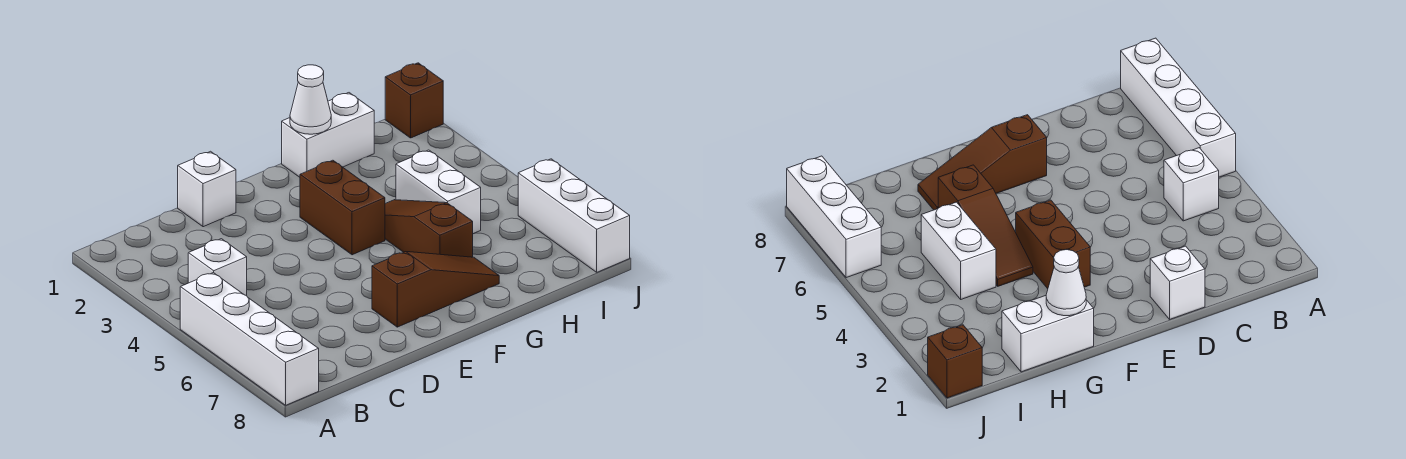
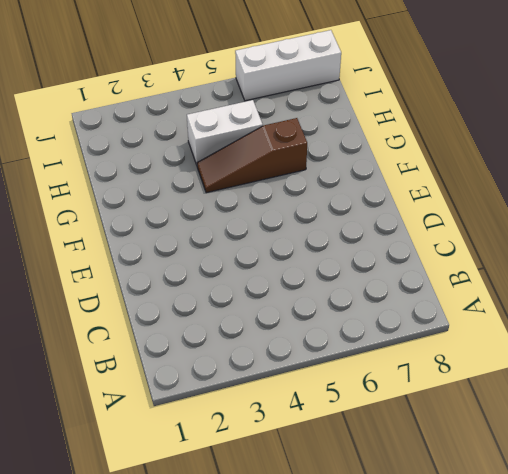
none -> white 1x4 brick [180,273,319,405]
none -> white 1x1 brick [188,239,247,296]

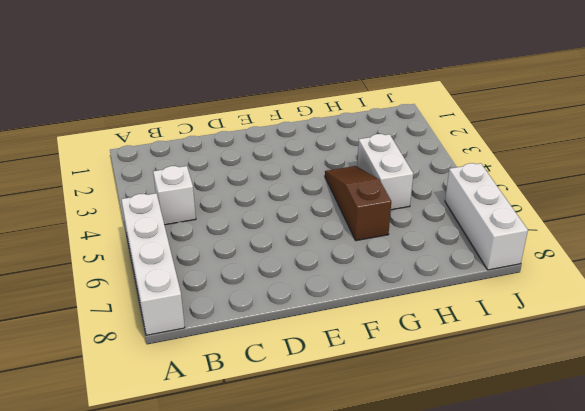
none -> white 1x1 brick [178,151,236,227]
none -> brown 1x3 slope [372,252,499,327]

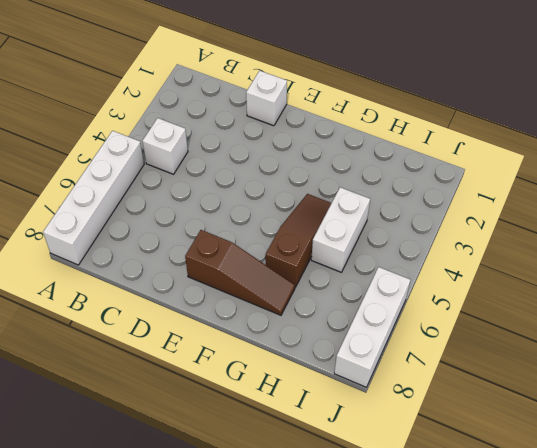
none -> brown 1x2 brick [300,160,385,255]
none -> white 1x2 brick [282,93,374,177]

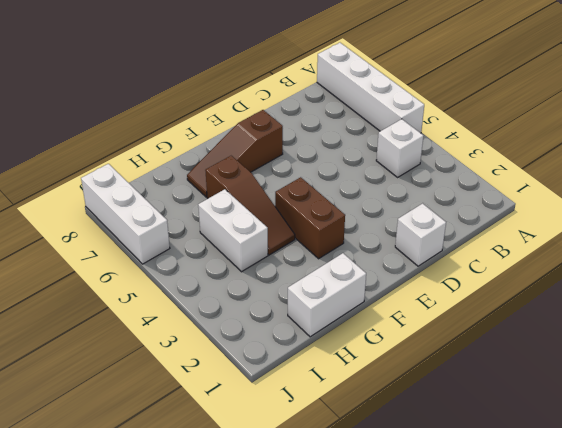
none -> brown 1x1 brick [385,63,443,138]
none -> white 1x1 cone [290,65,331,134]

